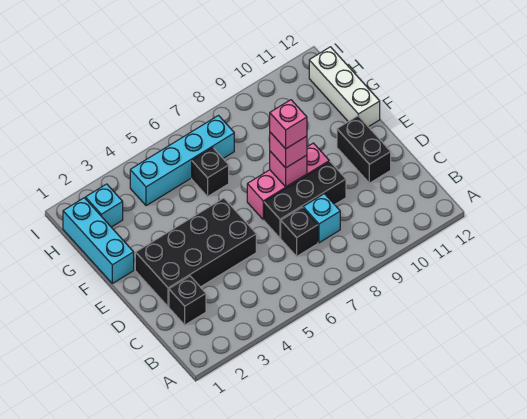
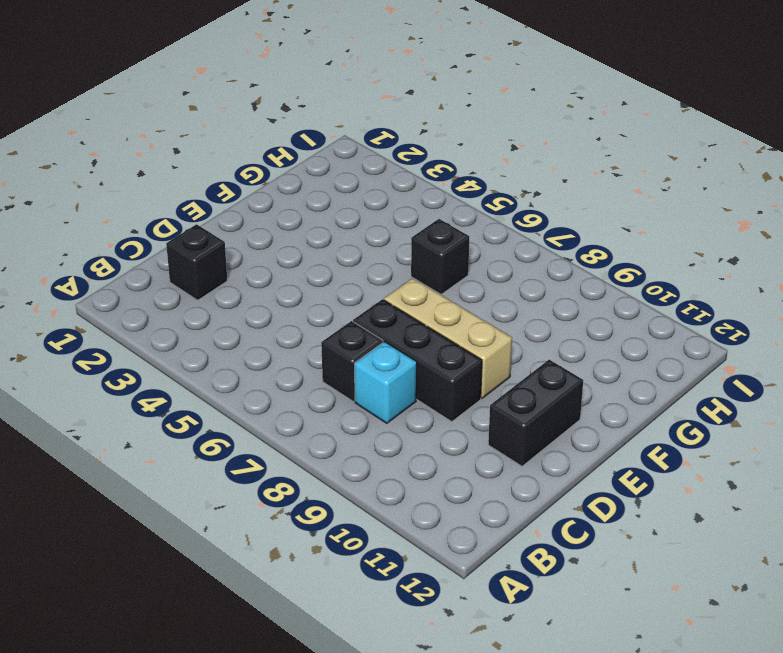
tan 1x3 brick [384,278,512,398] -> pink 1x3 brick [247,143,329,220]
none -> black 2x4 brick [135,198,256,307]
none -> cyan 1x3 brick [63,198,134,283]
none -> white 1x3 brick [309,47,380,127]

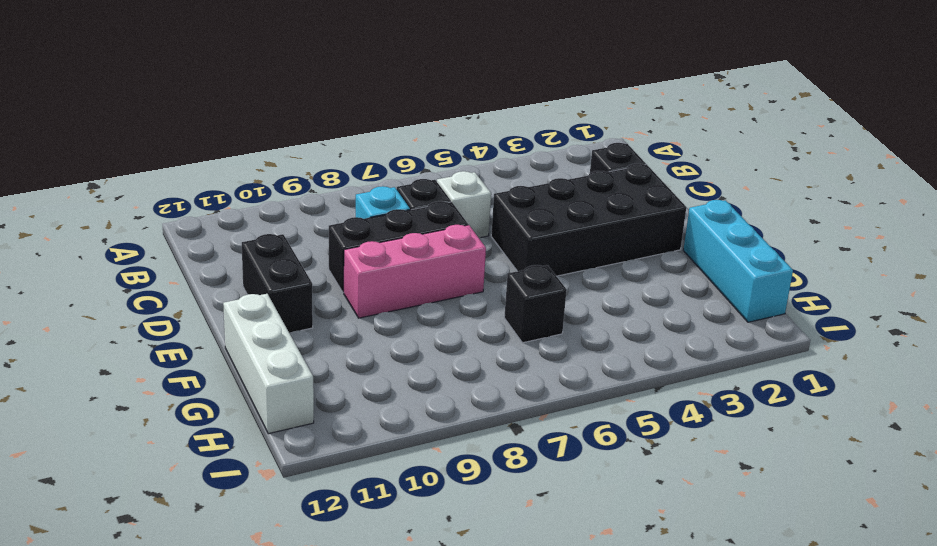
white 1x1 brick [437,171,491,238] -> none
none -> cyan 1x1 brick [85,184,123,227]
none -> cyan 1x4 brick [130,116,234,206]
none -> pink 1x1 brick [270,151,307,187]

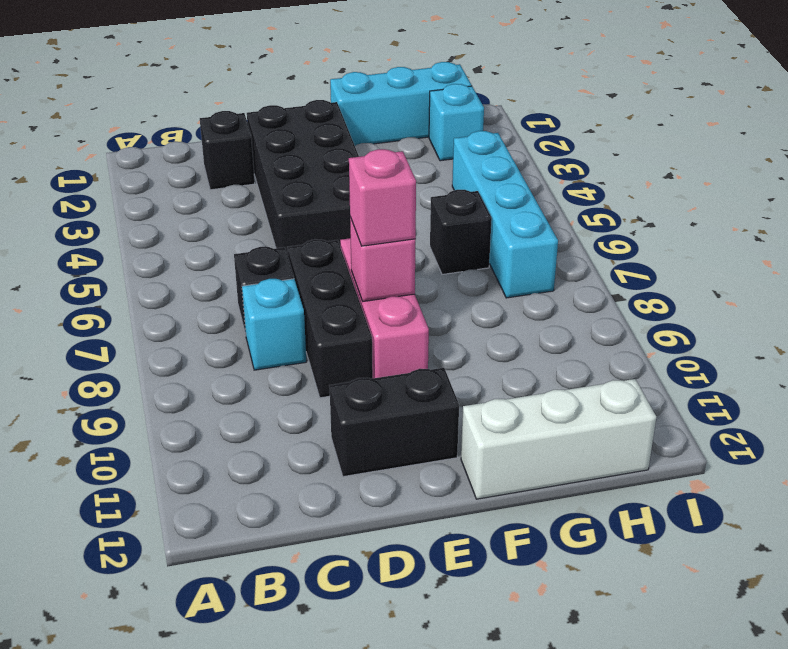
none -> pink 1x1 brick [270,100,307,149]

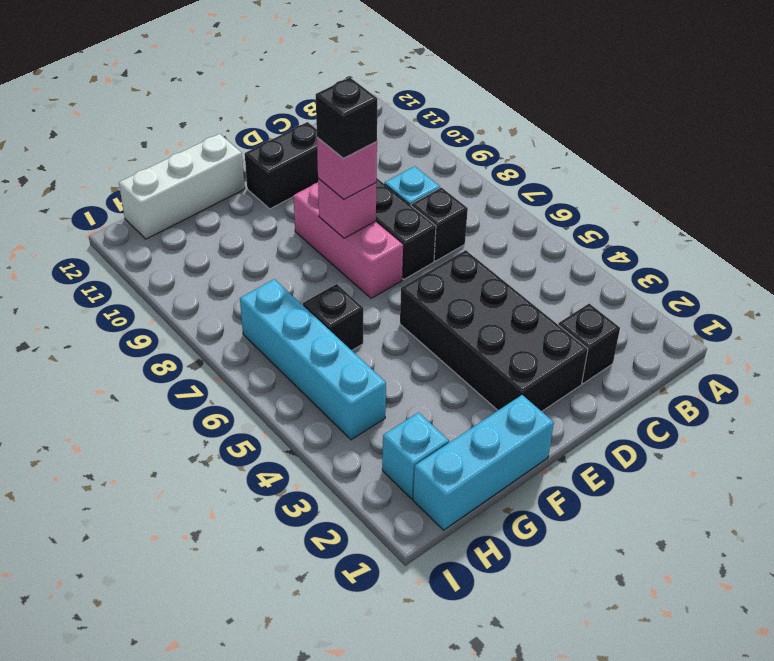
black 1x1 brick [316,78,377,159] -> pink 1x1 brick [270,100,307,149]

